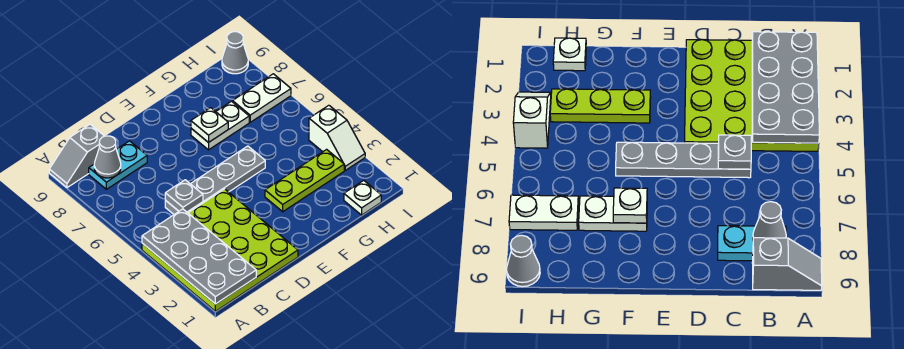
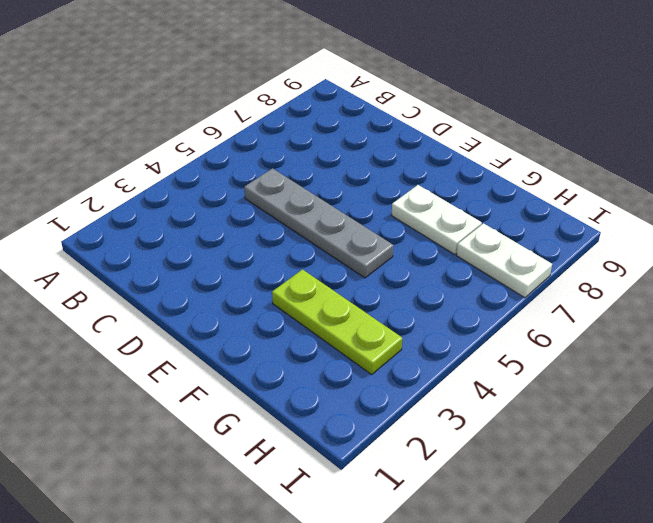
none -> lime 4x4 plate [142,189,298,311]
none -> grey 1x2 slope [49,124,104,188]
none -> cyan 1x2 plate [89,141,147,189]

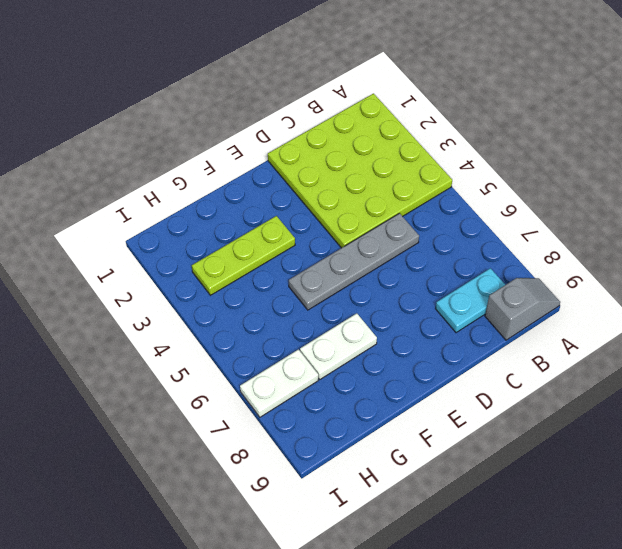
none -> white 1x1 plate [344,180,381,215]
none -> white 1x2 slope [309,105,365,170]
none -> grey 1x1 cone [222,32,248,74]

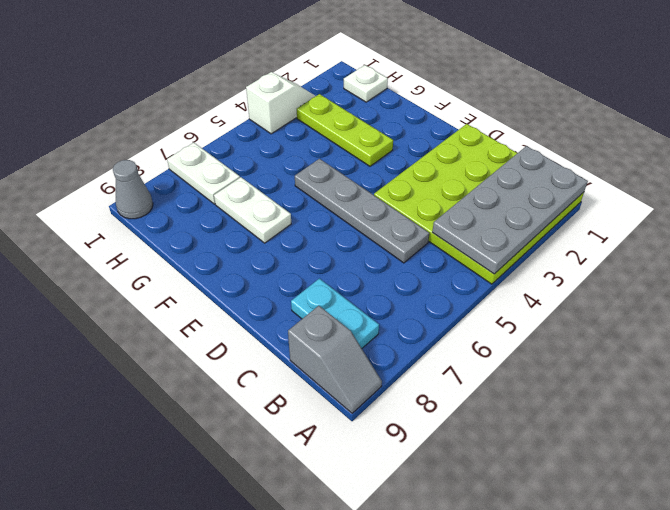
none -> grey 1x1 cone [94,136,121,178]
none -> grey 1x1 plate [165,180,203,212]
none -> white 1x1 plate [191,108,228,143]

